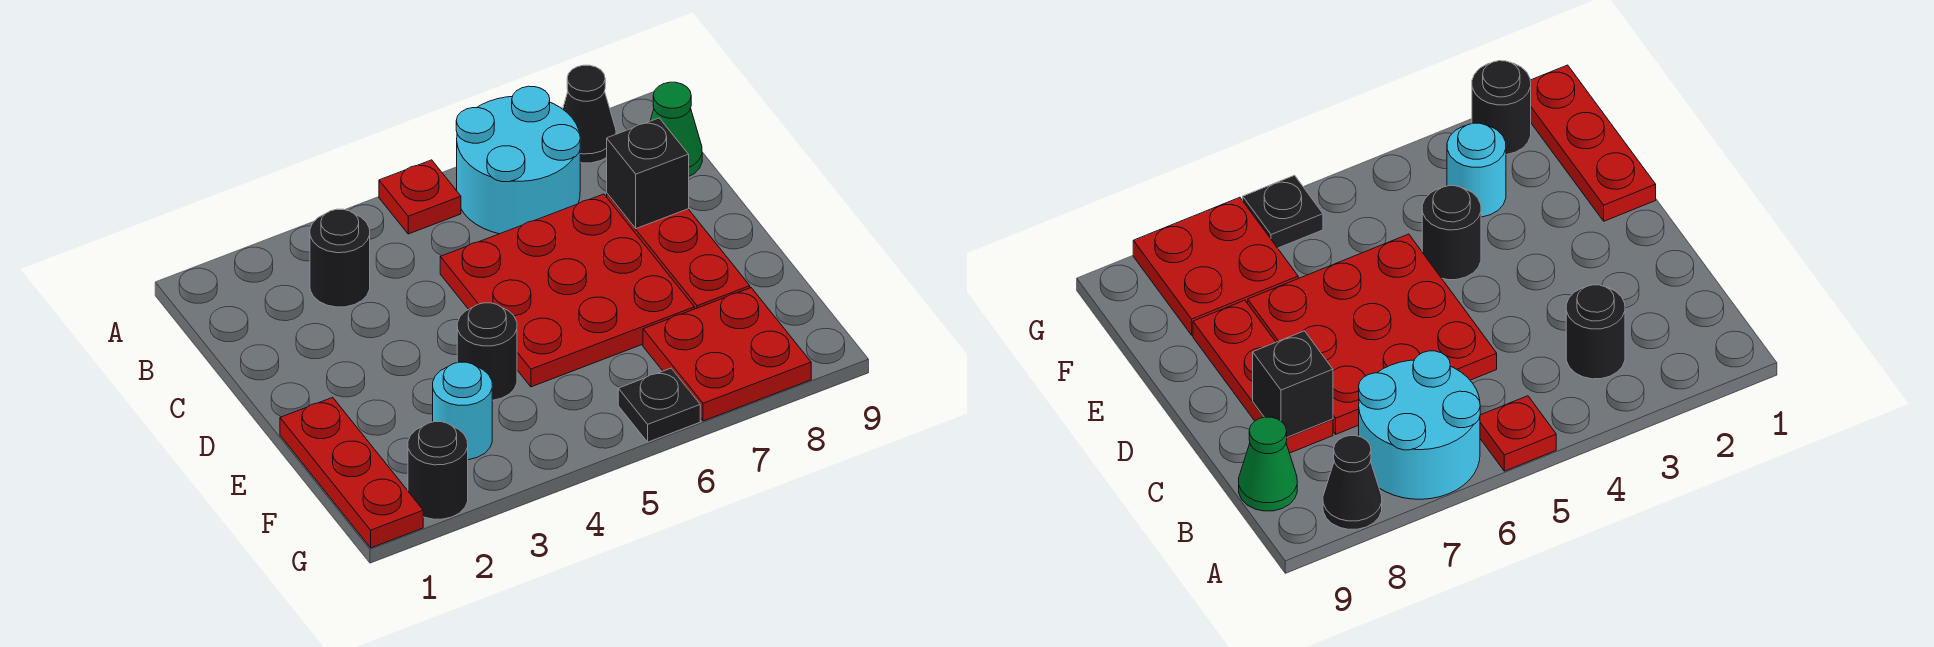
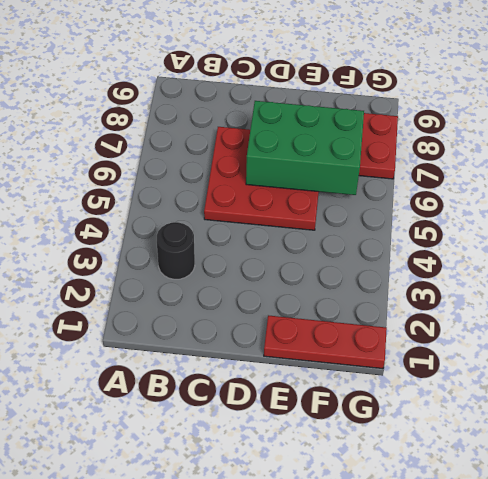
green 2x3 brick [246,101,364,195] -> none
none -> red 1x1 plate [379,160,461,234]
none -> cyan 2x2 round brick [456,86,580,234]
none -> black 1x1 cone [563,65,616,163]

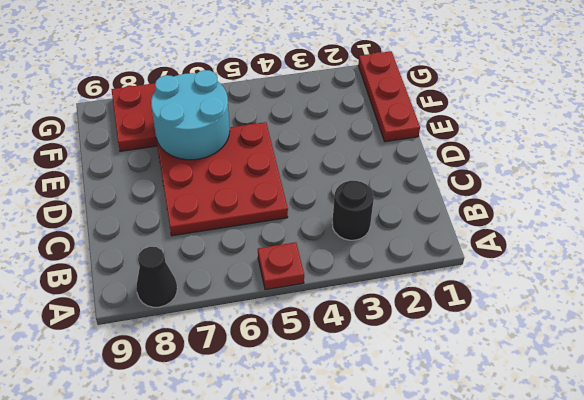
cyan 2x2 round brick [151,70,230,160] -> cyan 2x2 round brick moved to [456,86,580,234]
none -> green 1x1 cone [650,82,702,176]
none -> red 1x3 plate [607,194,750,309]
none -> black 1x1 round brick [457,303,517,400]

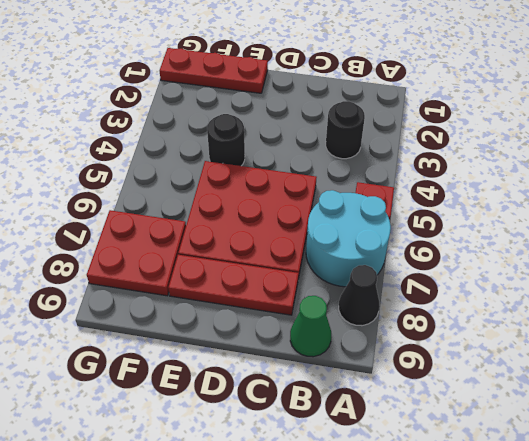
none -> cyan 1x1 round brick [433,362,492,460]
none -> black 1x1 round brick [408,422,468,519]
none -> black 1x1 plate [618,368,700,442]

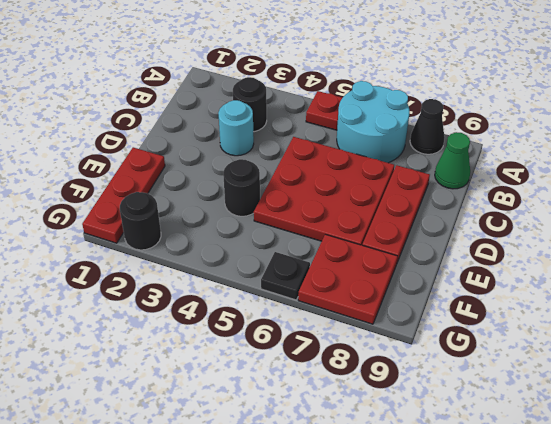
cyan 1x1 round brick [218,100,254,156] -> cyan 1x1 round brick moved to [433,362,492,460]
none -> black 1x1 brick [607,118,689,229]

